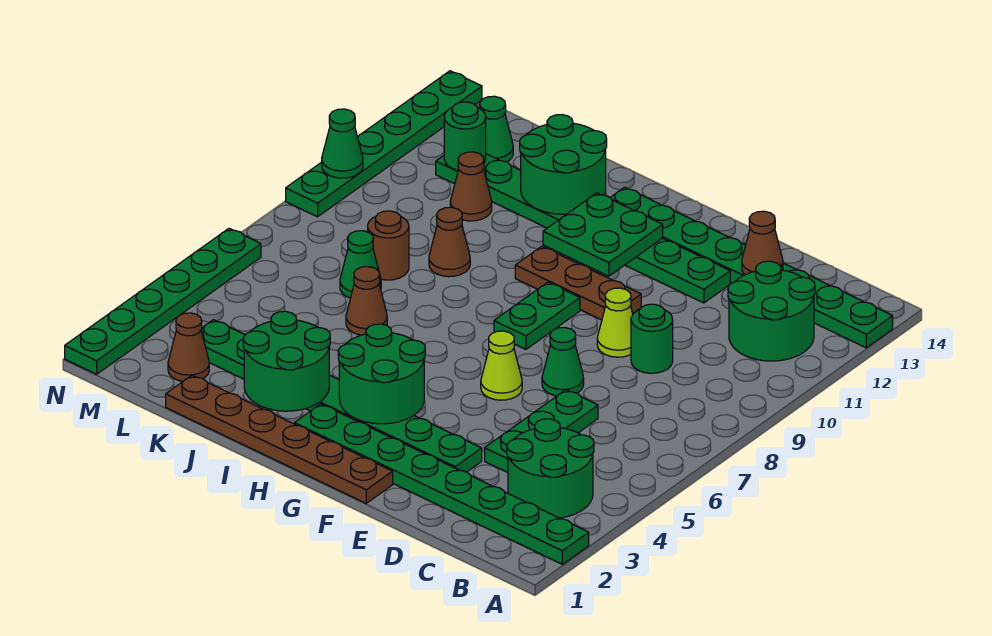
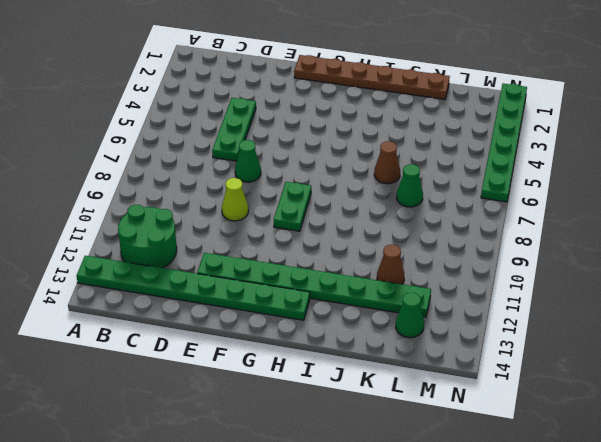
none -> green 1x8 plate [294,404,589,564]
none -> green 2x2 round brick [507,419,594,518]
none -> green 1x1 round brick [631,304,673,373]
none -> green 1x8 plate [201,320,482,472]

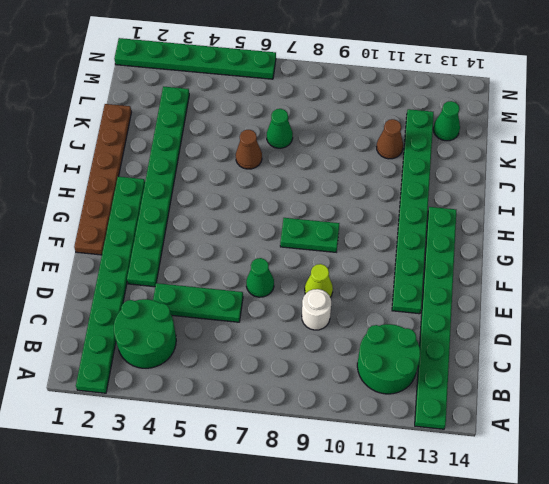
white 1x1 round brick [302,289,331,330] -> green 1x1 round brick [631,304,673,373]
none -> lime 1x1 cone [481,331,522,400]
none -> brown 1x3 plate [515,246,641,320]
none -> brown 1x1 cone [429,207,470,277]
none -> brown 1x1 round brick [368,211,409,280]

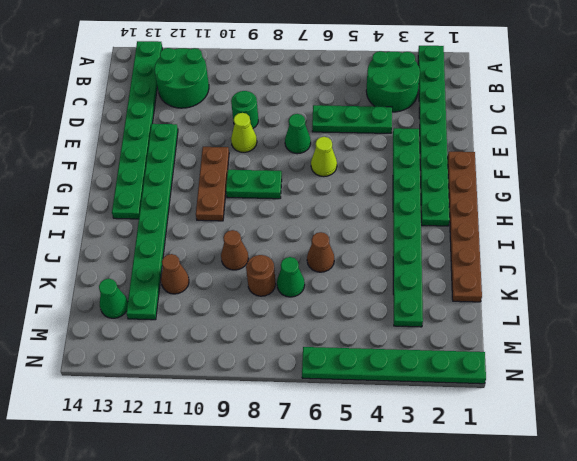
none -> brown 1x1 cone [168,313,209,382]
none -> green 1x6 plate [286,71,482,217]
none -> brown 1x1 cone [742,211,783,275]
none -> green 2x2 round brick [338,324,425,424]

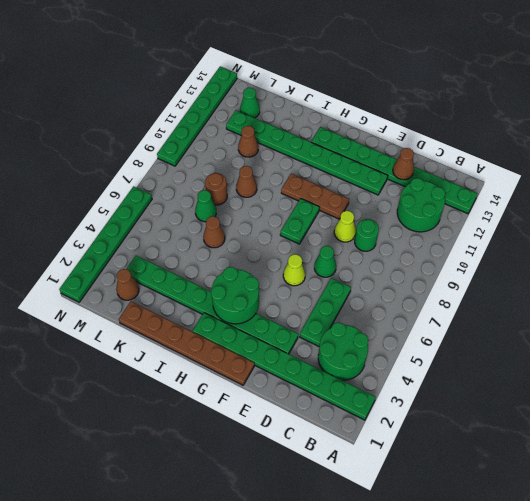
none -> green 2x2 plate [543,193,663,276]
none -> green 2x2 round brick [243,311,330,411]
none -> green 2x2 round brick [520,115,607,214]
none -> green 1x1 round brick [444,102,486,170]

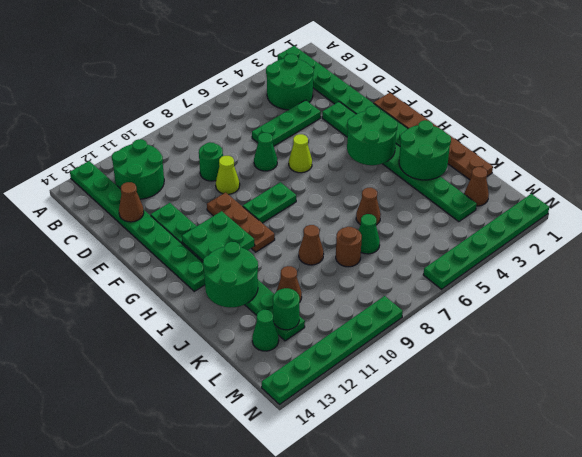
none -> green 1x1 cone [322,109,363,178]

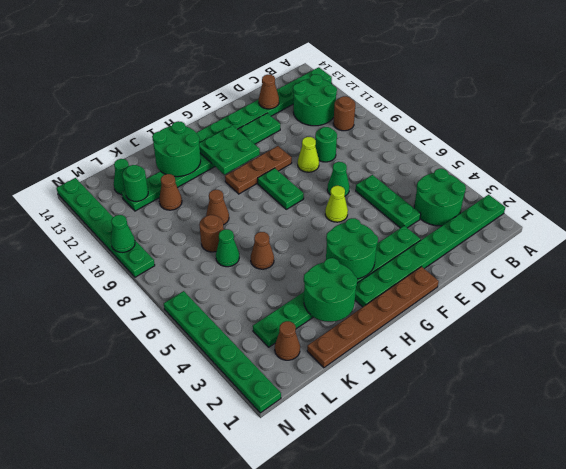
brown 1x1 round brick [333,96,355,131] -> none

